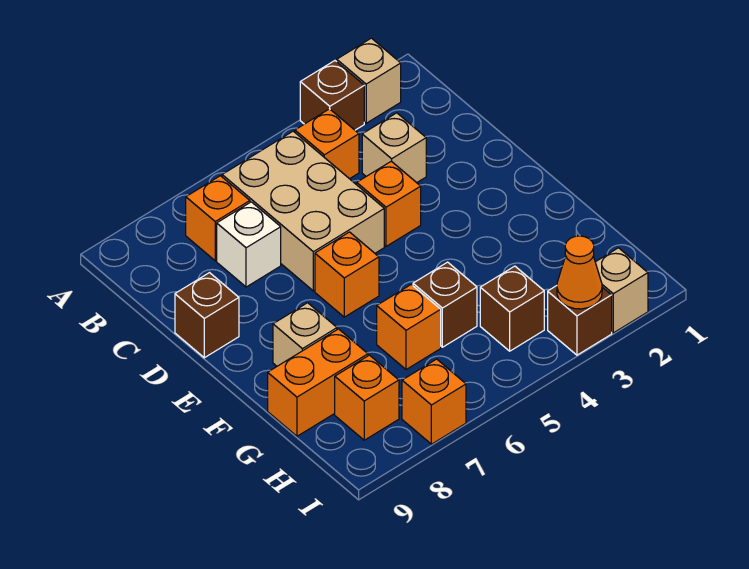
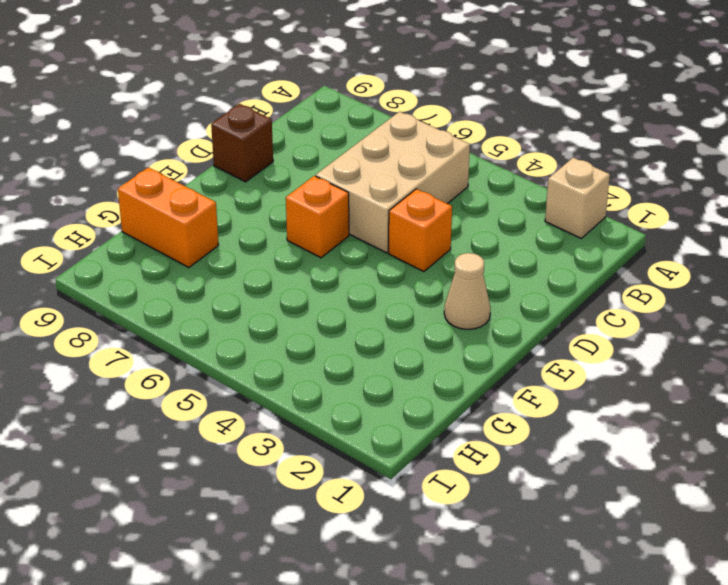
tan 1x1 cone [444,253,491,329] -> none
none -> brown 1x1 brick [300,61,364,130]
none -> orange 1x1 brick [295,109,359,179]
none -> orange 1x1 brick [186,176,250,261]

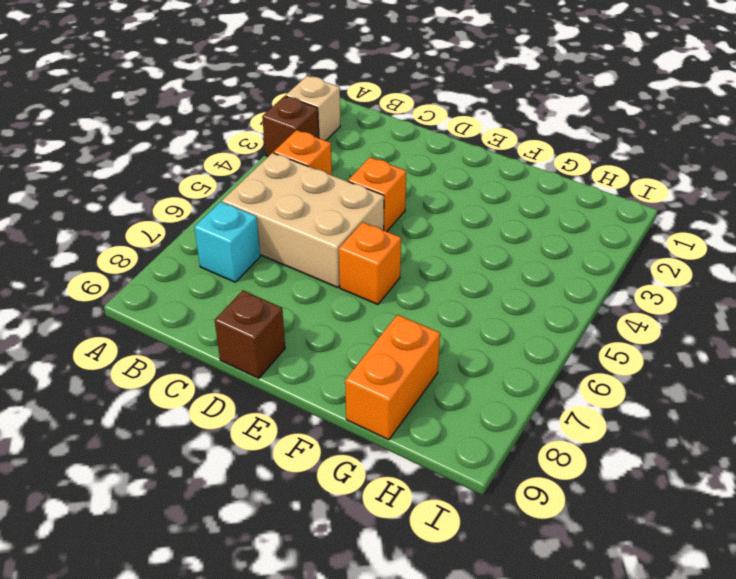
cyan 1x1 brick [194,202,260,282] -> orange 1x1 brick [186,176,250,261]
none -> tan 1x1 brick [362,113,426,183]
none -> white 1x1 brick [217,202,281,287]
none -> tan 1x1 brick [273,303,337,366]

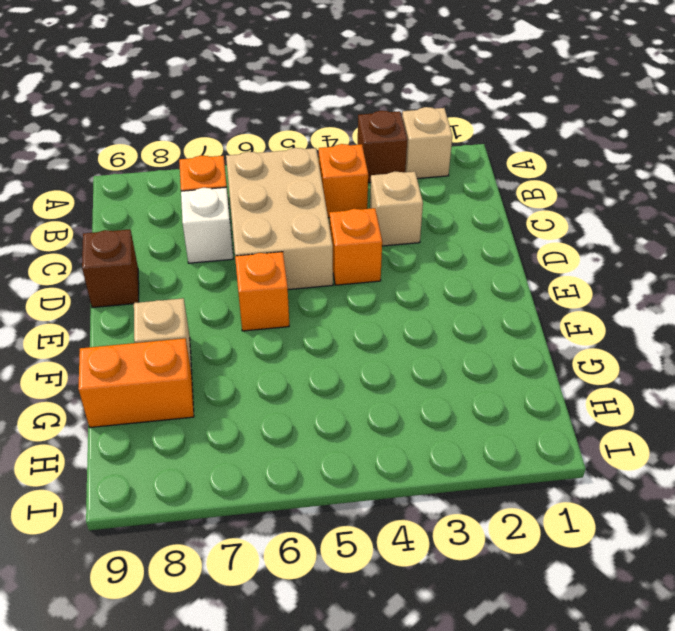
none -> brown 1x1 brick [413,262,477,347]
none -> orange 1x1 brick [377,285,441,370]
none -> brown 1x1 brick [480,266,544,351]

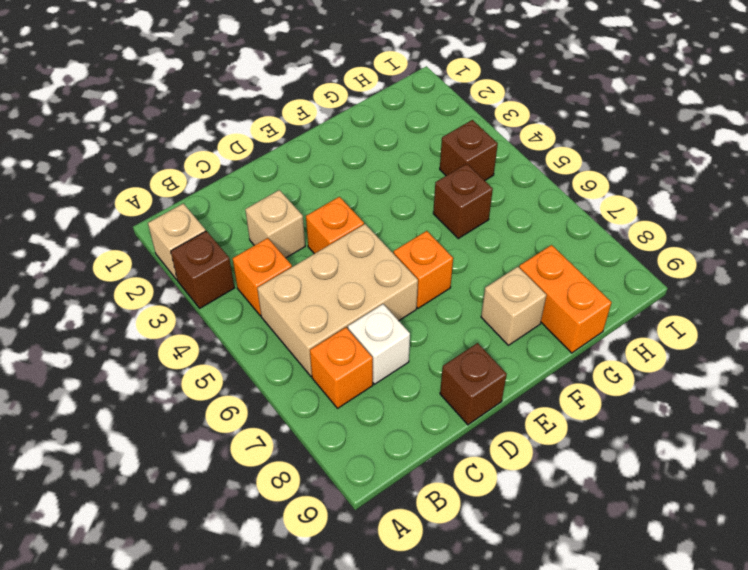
none -> orange 1x1 brick [377,285,441,370]
none -> orange 1x1 brick [335,355,399,440]
none -> tan 1x1 brick [595,248,648,333]

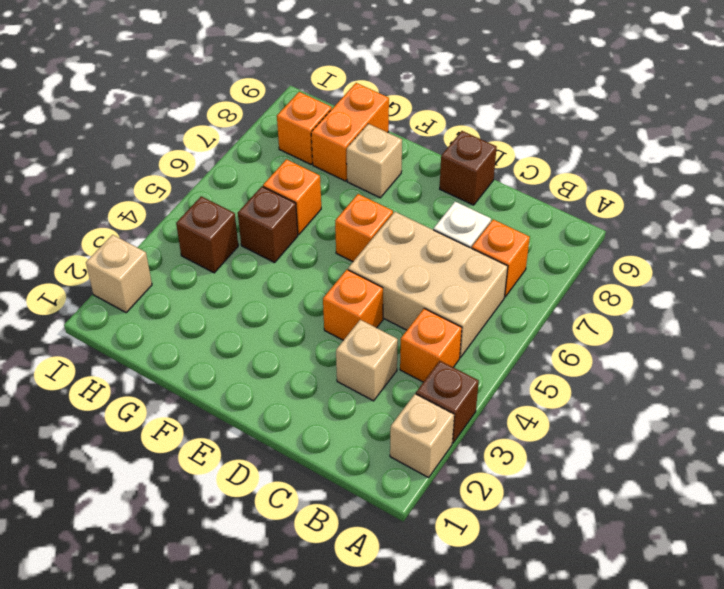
none -> brown 1x1 brick [548,286,612,355]
none -> orange 1x1 brick [402,359,466,444]
none -> orange 1x1 cone [557,236,602,309]

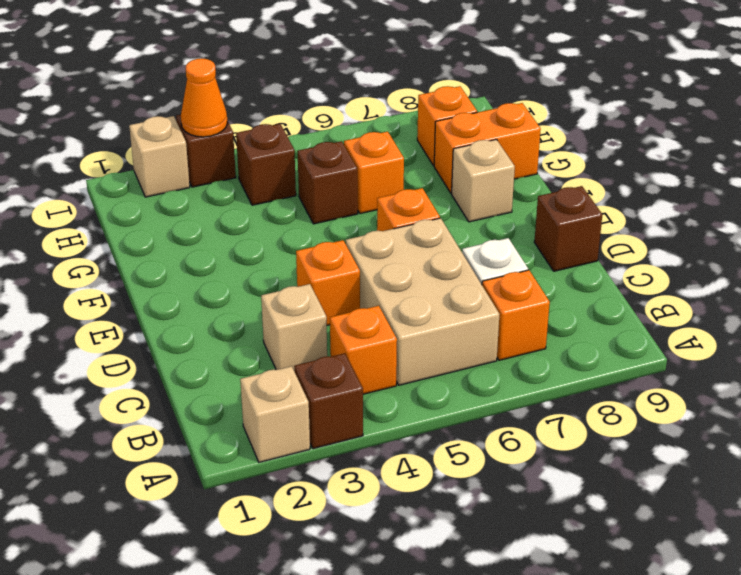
none -> orange 1x1 brick [402,359,466,444]

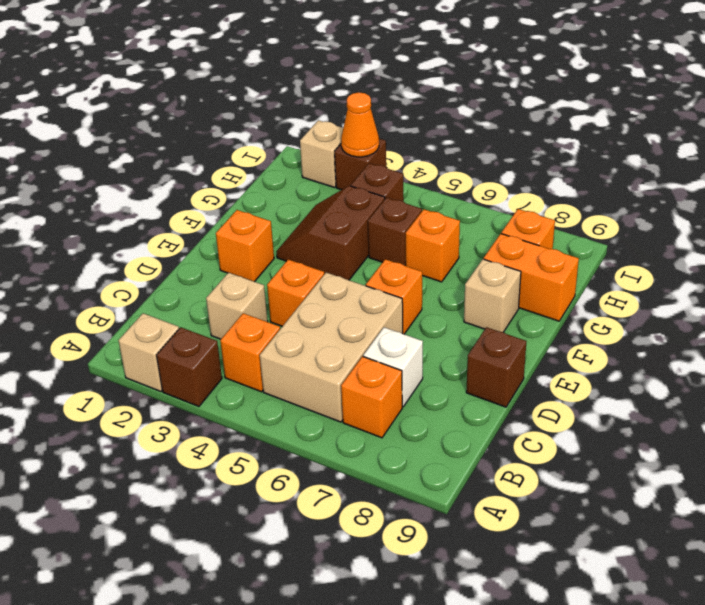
orange 1x1 brick [216,210,274,282] -> orange 1x1 brick moved to [402,359,466,444]
brown 2x2 slope [276,186,385,280] -> none

